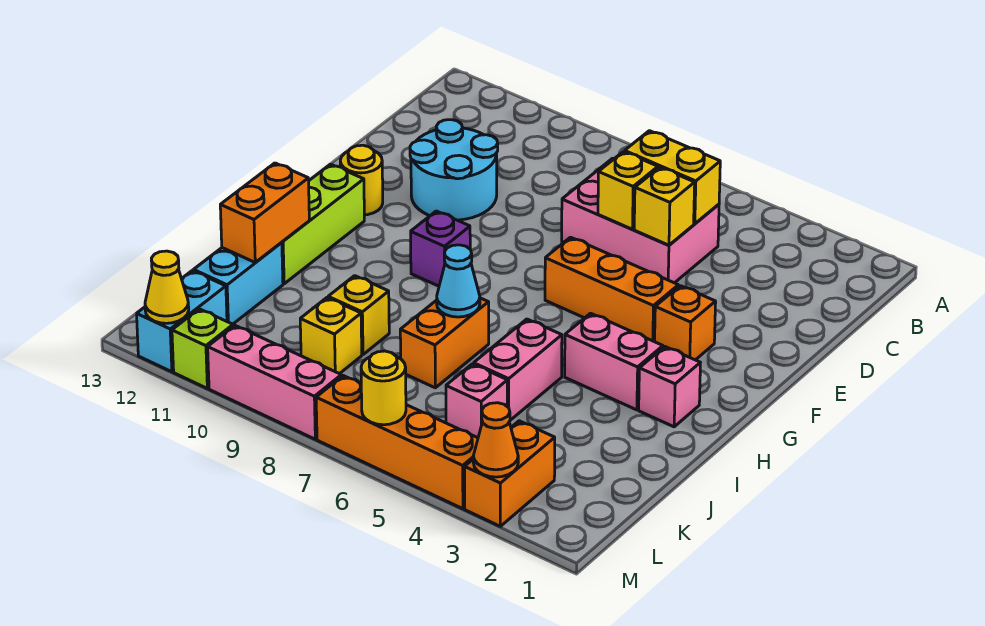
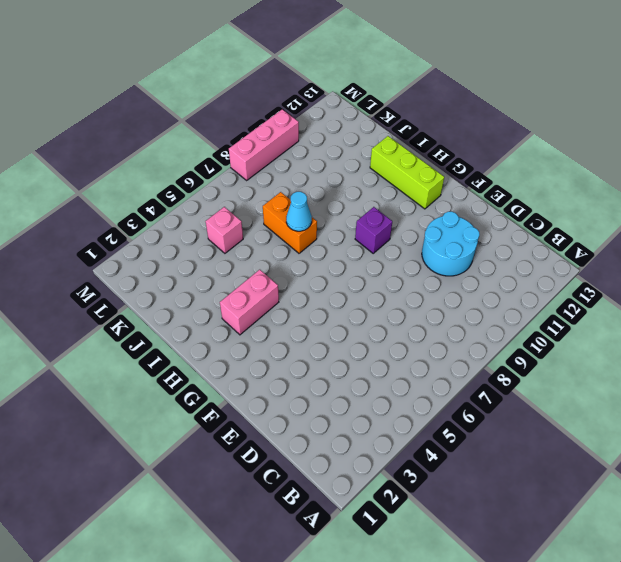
none -> pink 2x3 brick [562,158,719,283]
none -> orange 1x1 brick [655,286,716,360]
none -> orange 1x3 brick [545,237,678,342]

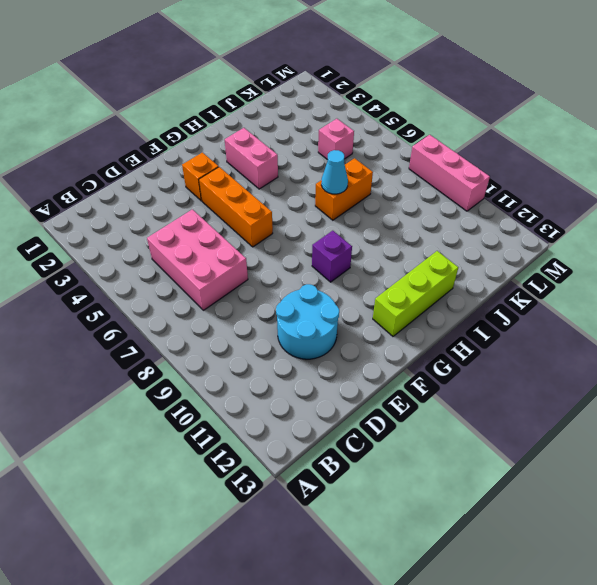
none -> yellow 1x1 round brick [340,145,383,215]
none -> pink 1x1 brick [639,347,700,427]
none -> pink 1x2 brick [474,319,562,420]

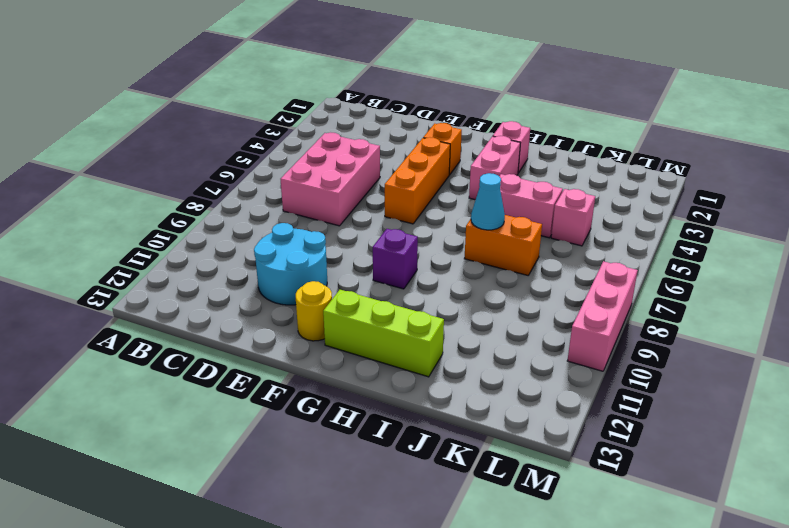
none -> yellow 1x1 brick [328,276,389,354]
none -> cyan 1x2 brick [194,243,283,324]
none -> yellow 1x1 brick [300,298,362,374]

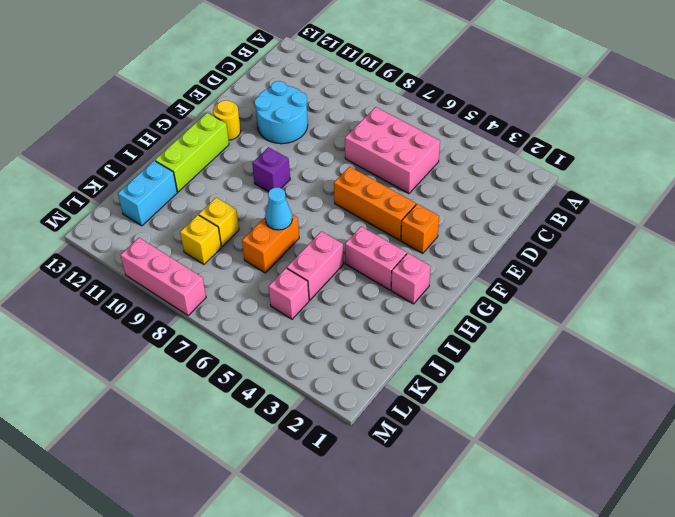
none -> orange 1x2 brick [465,421,555,526]
none -> cyan 1x2 brick [137,271,227,372]
none -> orange 1x4 brick [316,376,478,509]

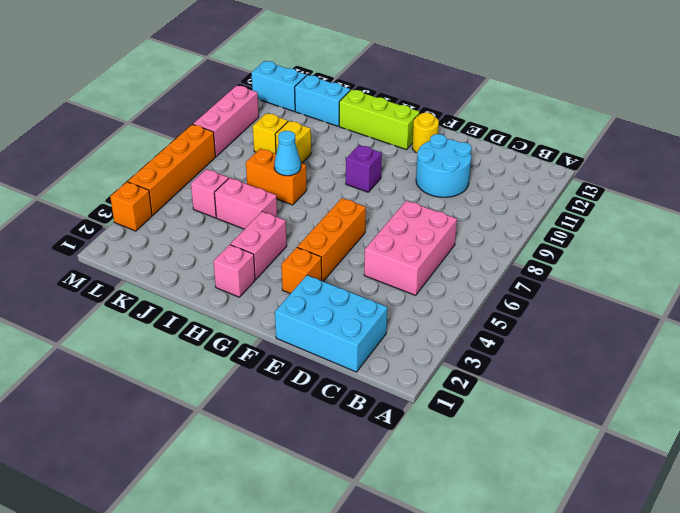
cyan 2x3 brick [275,275,387,372] -> none
orange 1x1 brick [110,182,152,231] -> orange 1x2 brick [465,421,555,526]
none -> lime 1x1 brick [172,309,233,388]
none -> yellow 1x2 brick [625,131,720,224]
none -> yellow 1x1 brick [634,167,695,245]

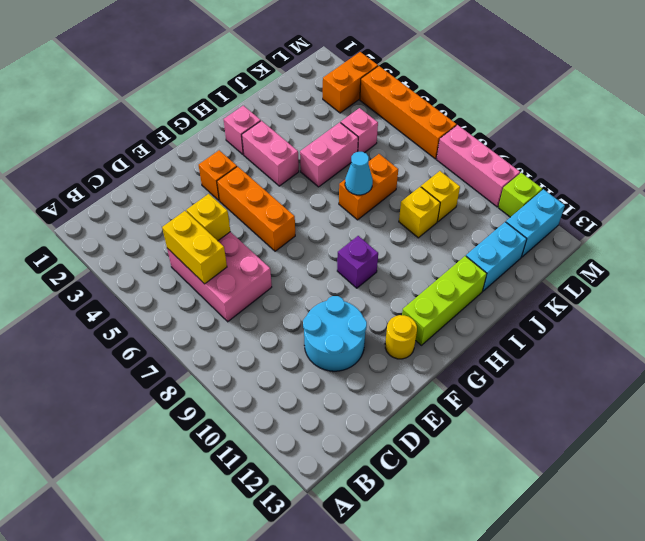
none -> yellow 1x1 brick [598,152,658,229]
none -> orange 1x2 brick [220,163,309,263]
none -> orange 1x1 cone [473,403,518,477]

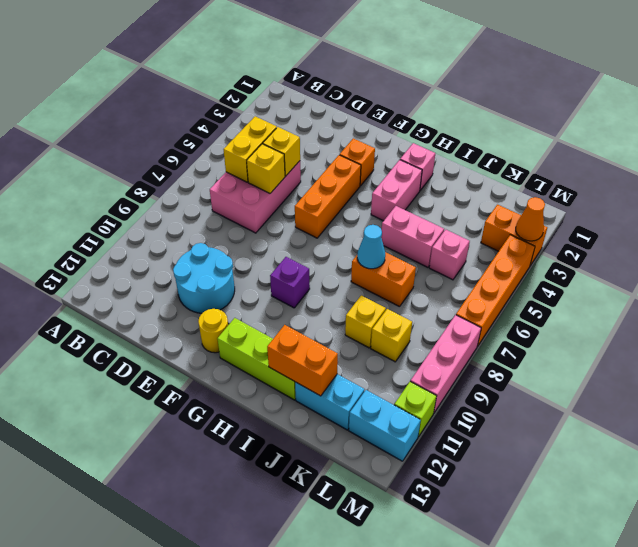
none -> yellow 1x1 round brick [361,351,406,425]
none -> yellow 1x1 cone [145,251,189,323]

